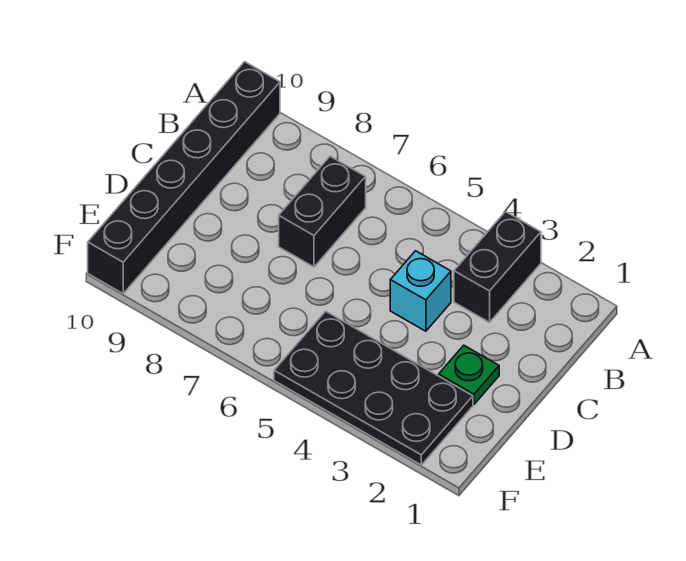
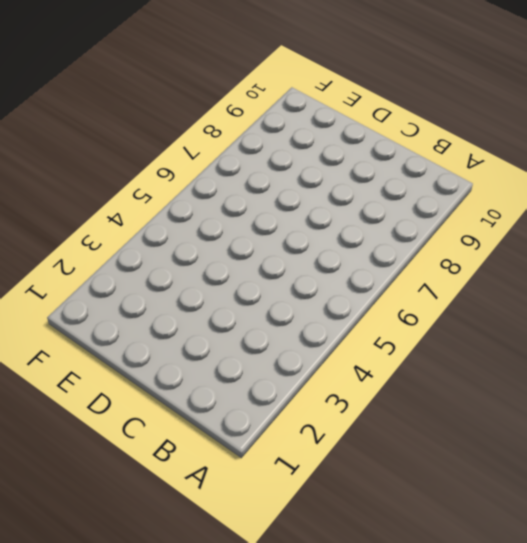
none -> black 1x2 brick [454,212,541,322]
none -> black 1x6 brick [88,62,280,294]

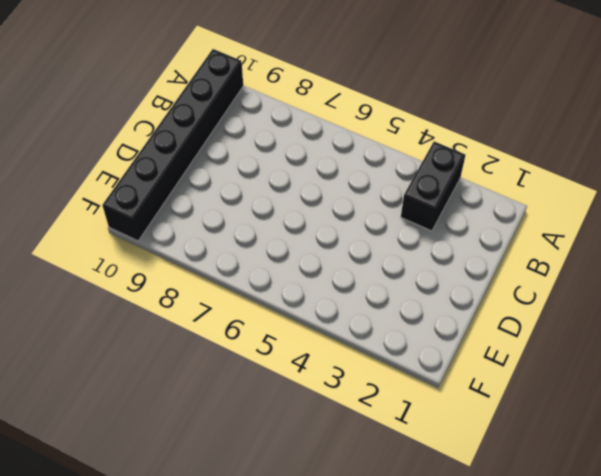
none -> black 1x2 brick [279,156,366,267]
none -> cyan 1x1 brick [390,251,451,331]

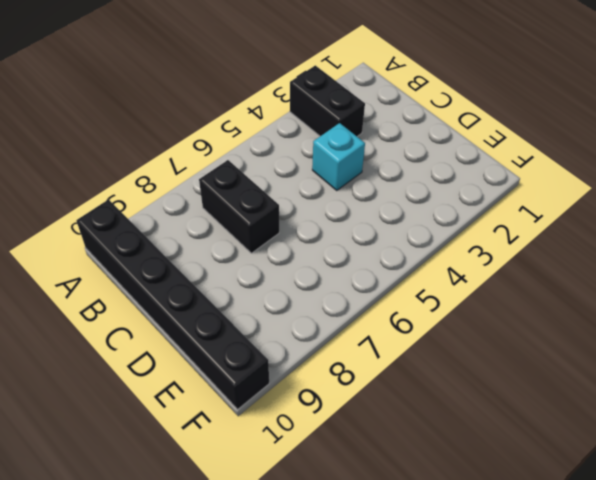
none -> green 1x1 plate [439,345,499,404]
none -> black 2x4 plate [274,311,473,465]

